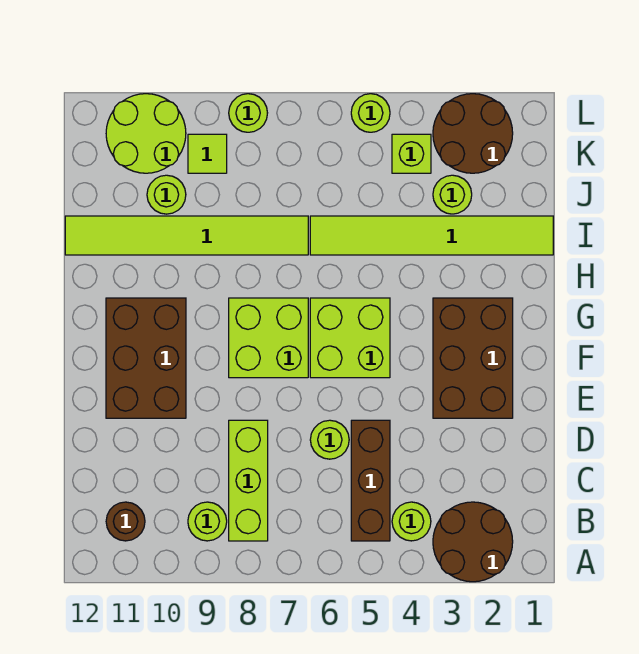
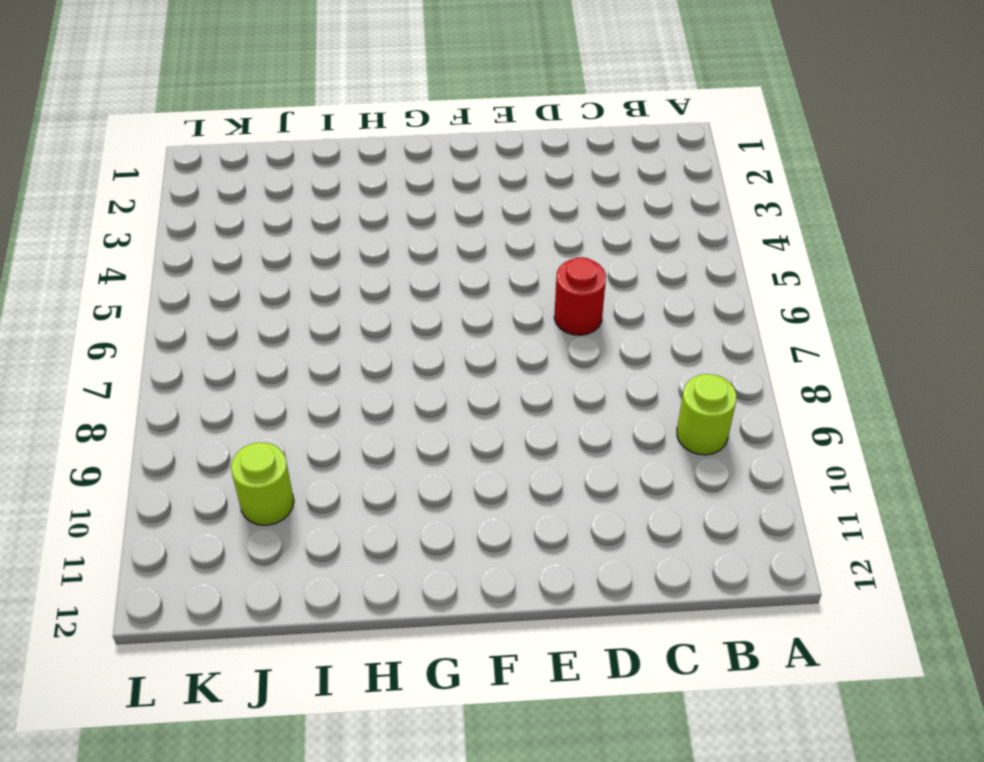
red 1x1 round brick [554,257,606,335] -> lime 1x1 round brick [310,420,349,459]
none -> brown 2x2 round brick [433,502,513,582]
none -> lime 1x1 round brick [392,502,431,541]
none -> brown 1x3 brick [351,420,390,541]

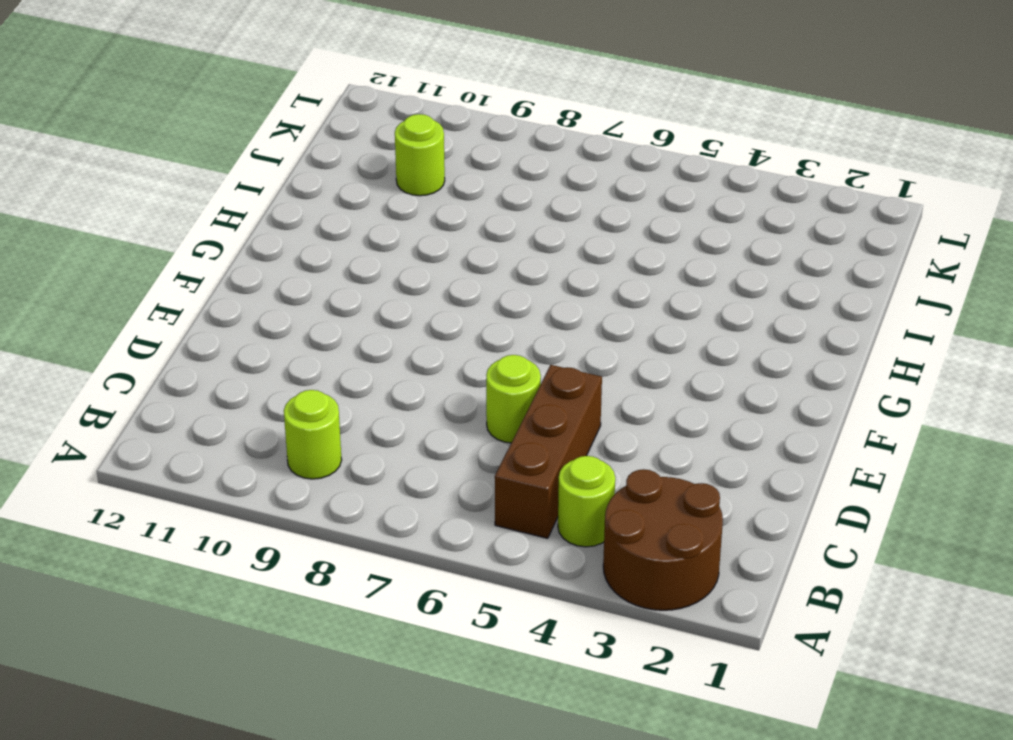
none -> lime 1x3 brick [229,420,268,541]
none -> brown 1x1 round brick [106,502,145,541]
none -> brown 2x3 brick [433,298,513,418]

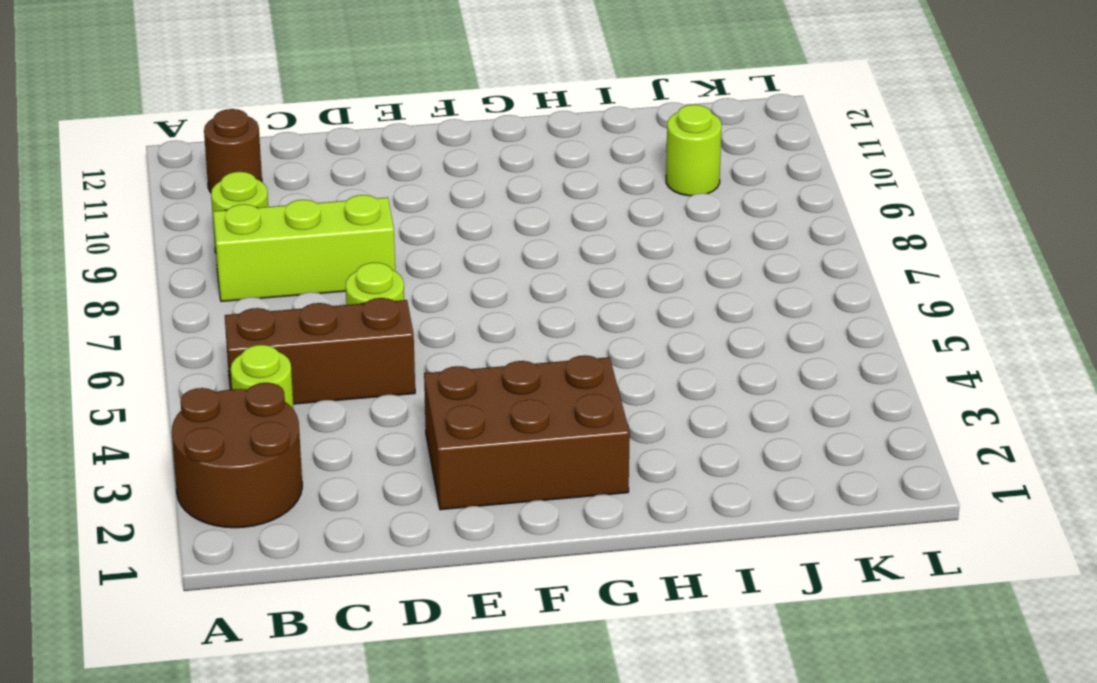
none -> brown 2x3 brick [106,298,186,418]
none -> lime 2x2 brick [310,298,390,378]
none -> lime 2x2 brick [229,298,308,378]

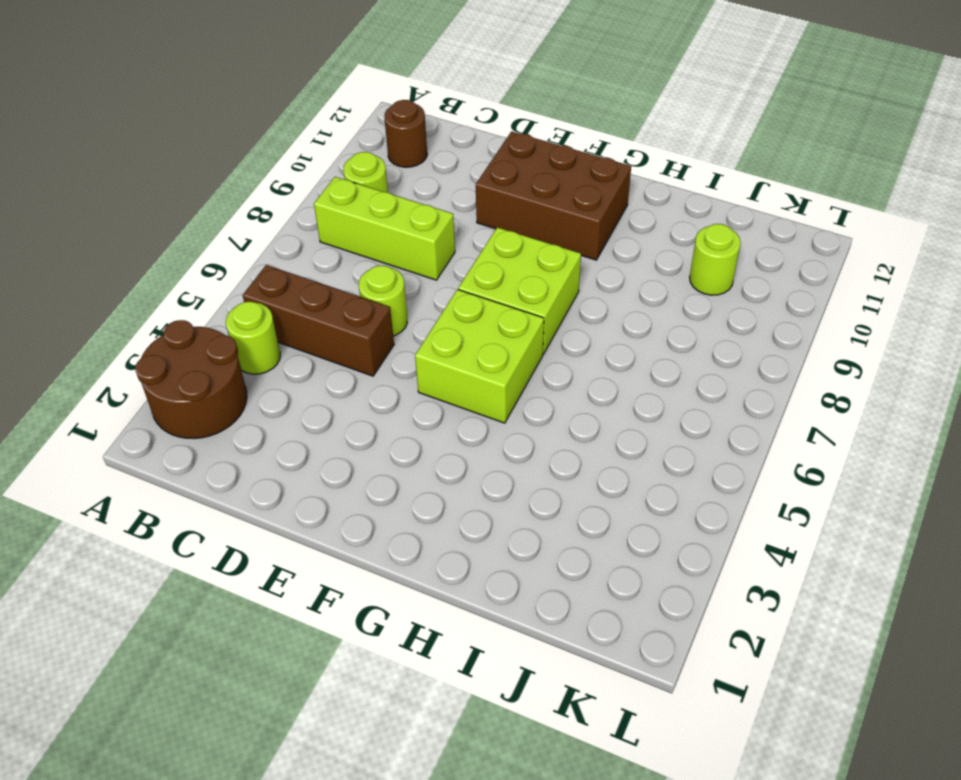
none -> brown 2x3 brick [433,298,513,418]
none -> lime 1x6 tile [310,216,553,255]
none -> lime 1x6 tile [65,216,308,255]

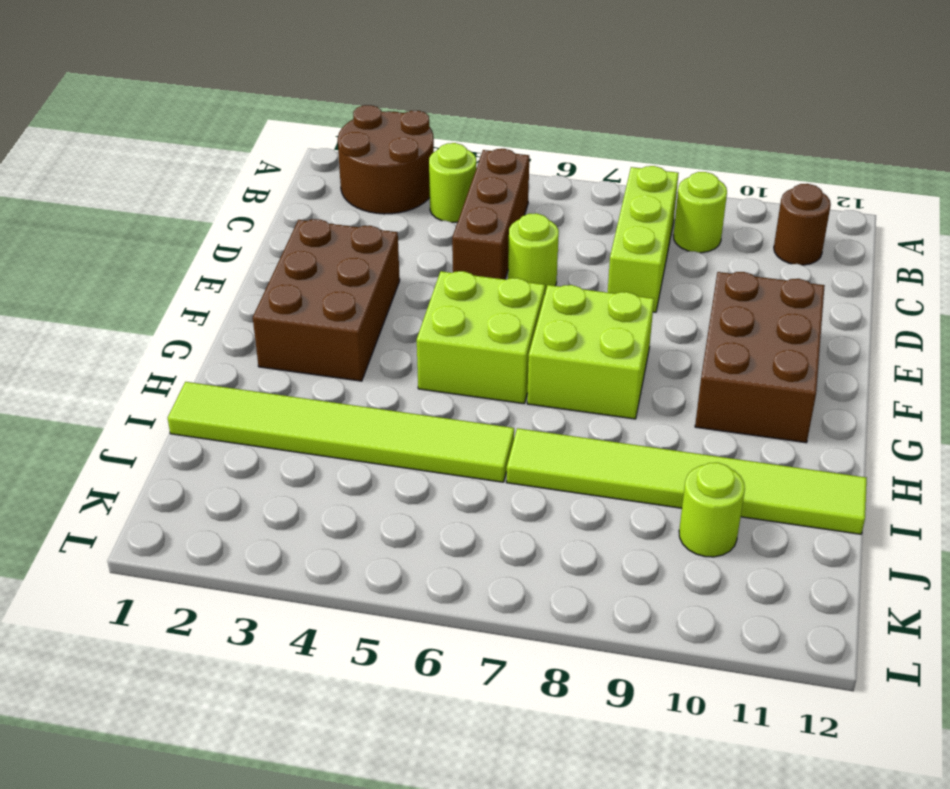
none -> lime 1x1 round brick [433,175,472,214]
none -> brown 2x2 round brick [433,94,513,173]
none -> lime 1x1 brick [392,134,431,173]

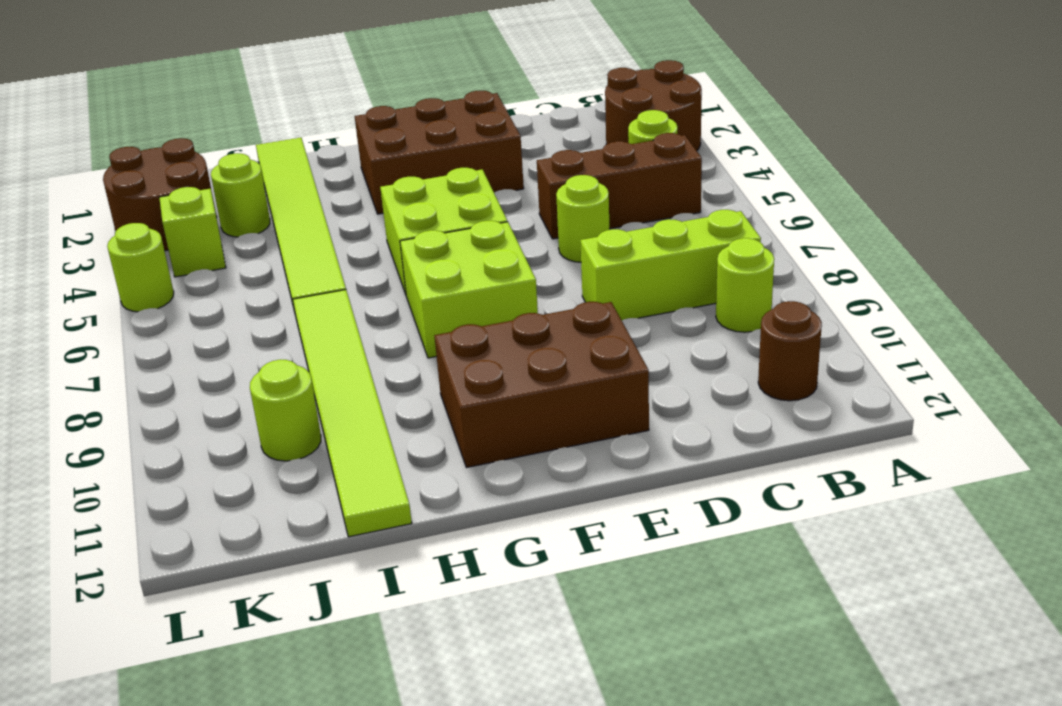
none -> lime 1x1 tile [188,134,227,173]
none -> lime 2x2 round brick [106,94,186,173]
none -> lime 1x1 round brick [229,94,267,132]

